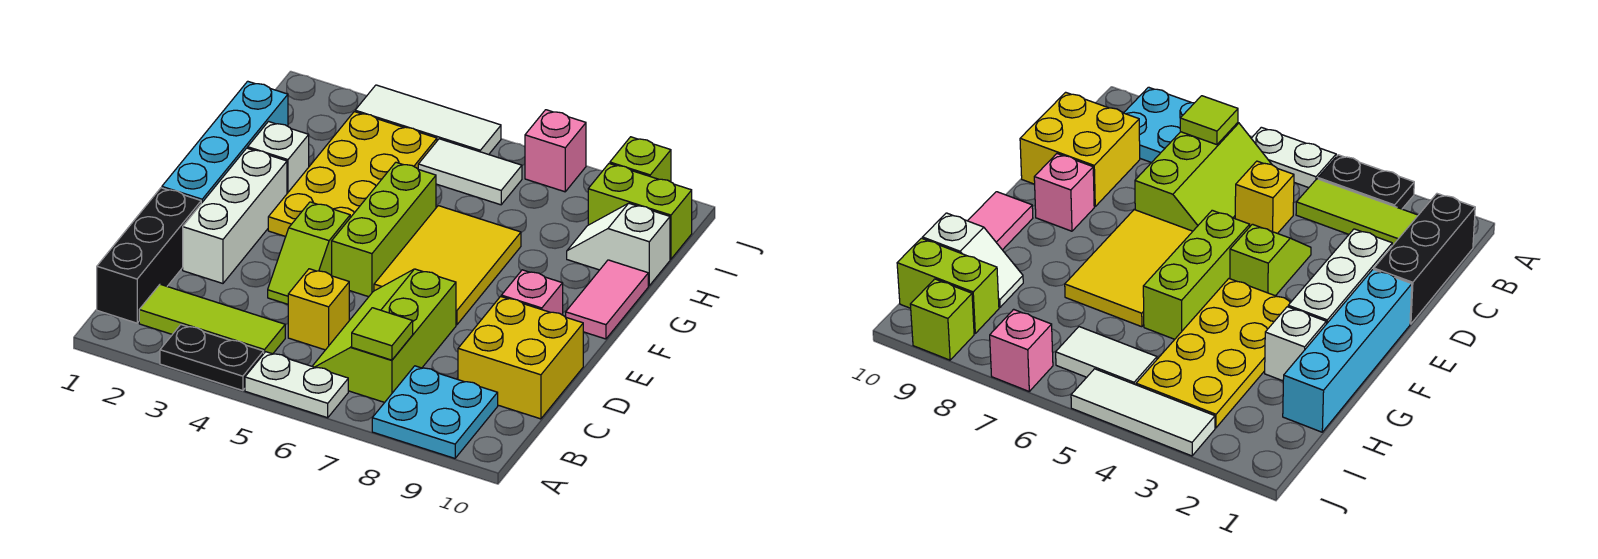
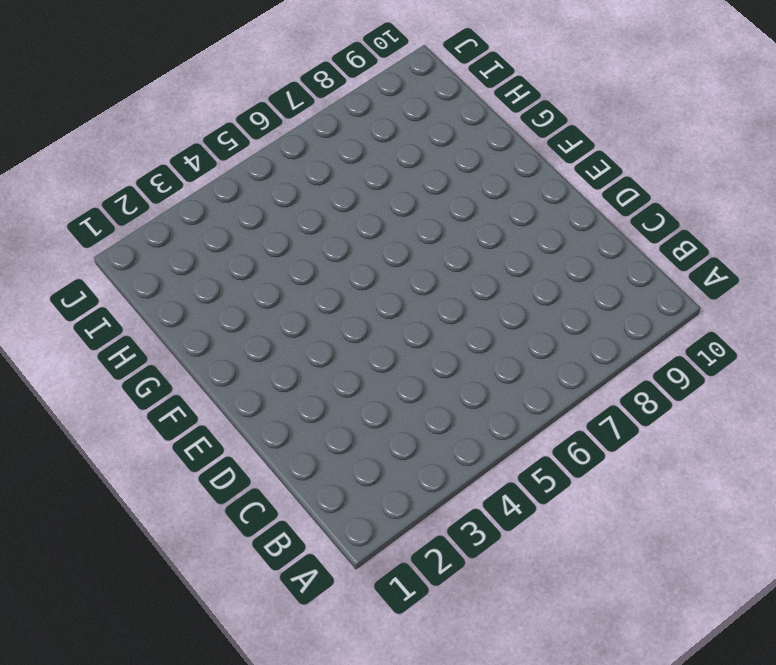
none -> black 1x2 plate [160,325,264,391]
none -> white 1x2 plate [245,352,348,418]
none -> cyan 2x2 plate [372,366,498,458]

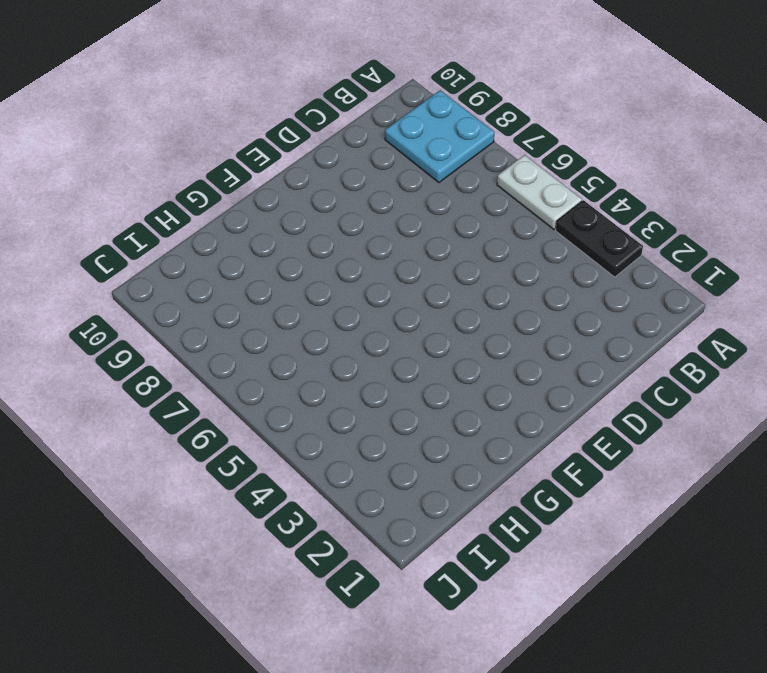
none -> black 1x3 brick [97,188,201,323]
none -> lime 1x3 tile [139,284,285,354]
none -> lime 2x3 slope [312,269,456,402]

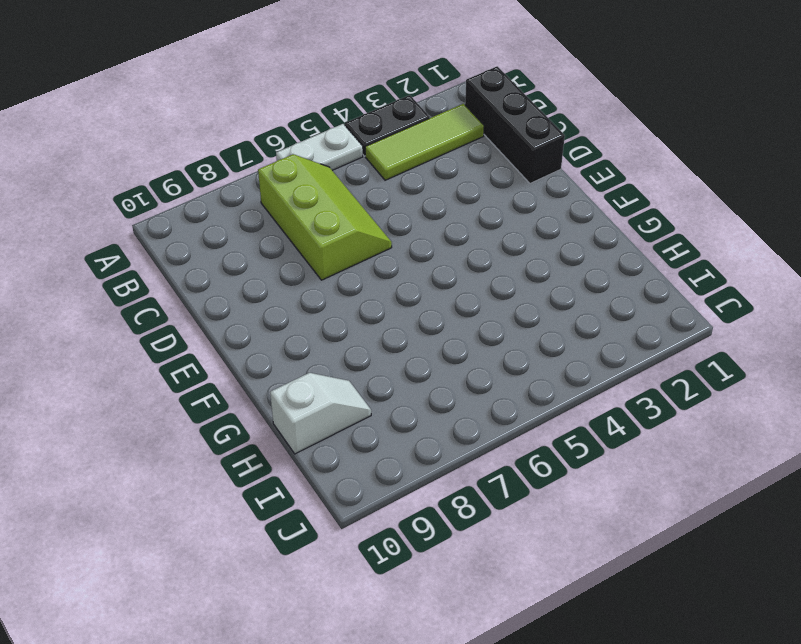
none -> cyan 2x2 plate [372,366,498,458]
none -> yellow 1x1 brick [288,269,349,350]
none -> yellow 2x2 brick [458,297,583,419]

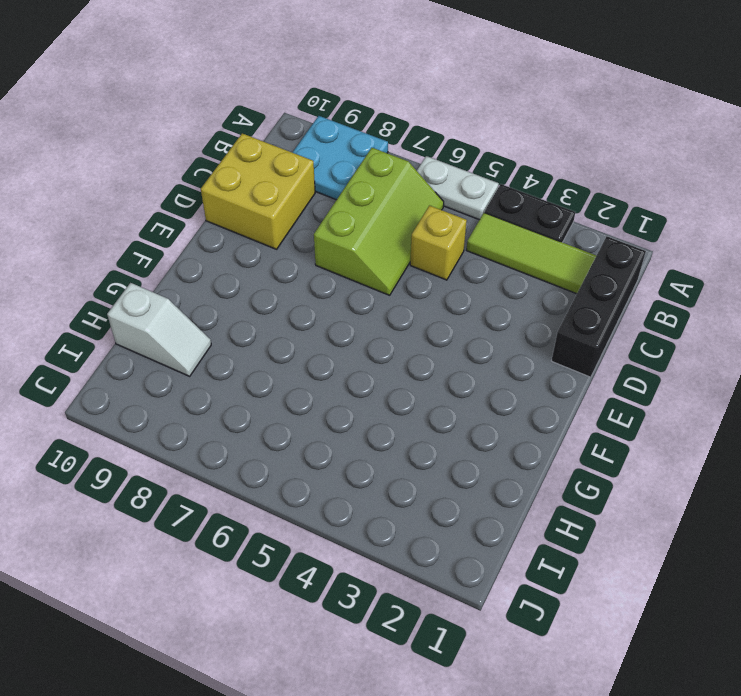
none -> white 1x3 brick [183,148,287,283]
none -> lime 1x2 slope [268,202,350,304]
none -> cyan 1x4 brick [162,81,288,203]

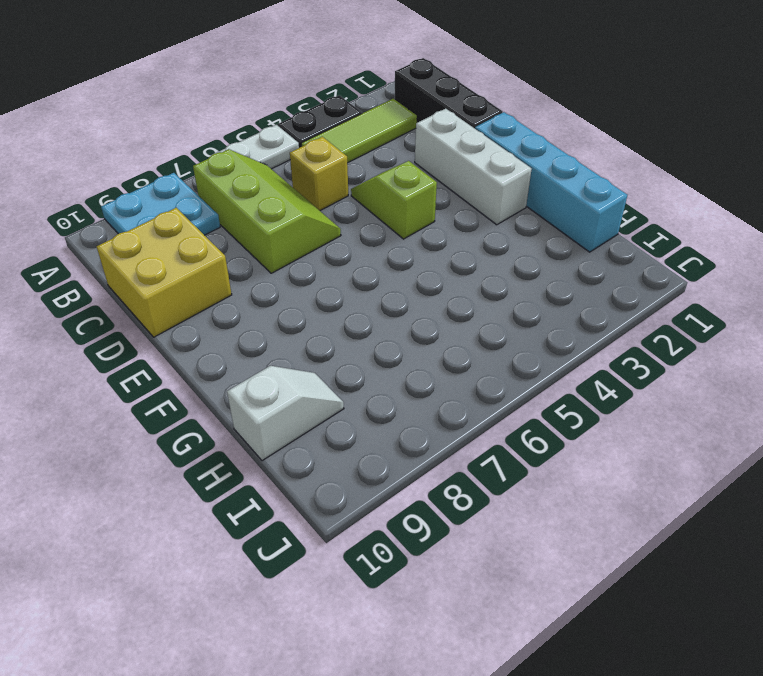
none -> lime 1x3 brick [332,162,436,297]
none -> yellow 2x3 tile [374,206,521,325]
none -> pink 1x1 brick [501,270,563,315]

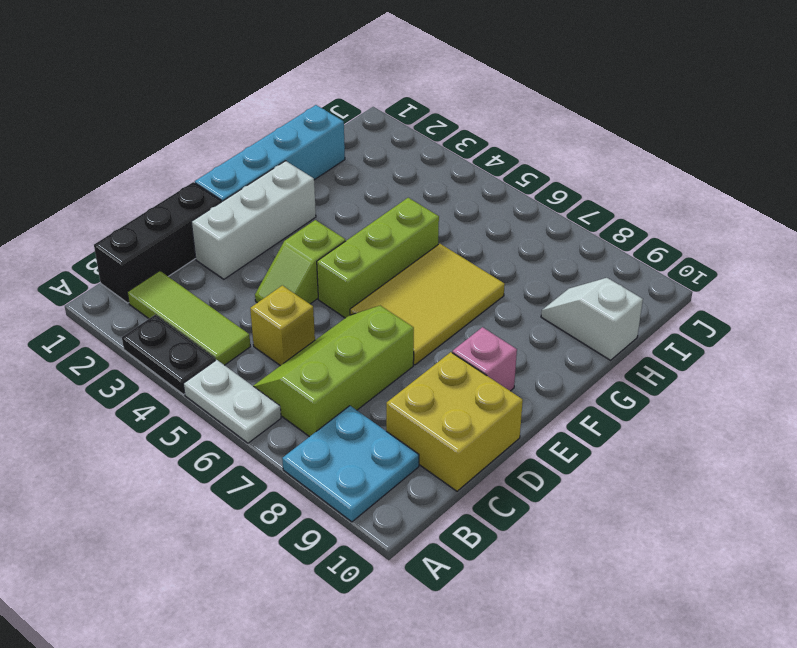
none -> yellow 2x4 plate [268,112,437,237]
none -> pink 1x2 tile [566,260,648,339]
none -> white 1x1 brick [248,122,309,193]

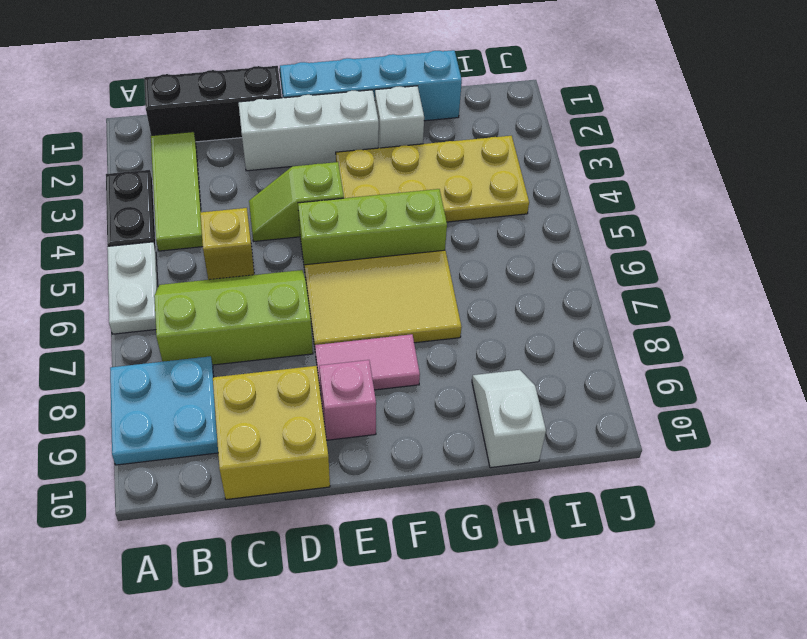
pink 1x2 tile [315,334,420,394] -> pink 1x2 tile moved to [566,260,648,339]
none -> white 1x2 tile [418,139,522,205]
none -> lime 1x2 brick [588,164,692,259]
none -> white 1x3 tile [355,85,501,155]

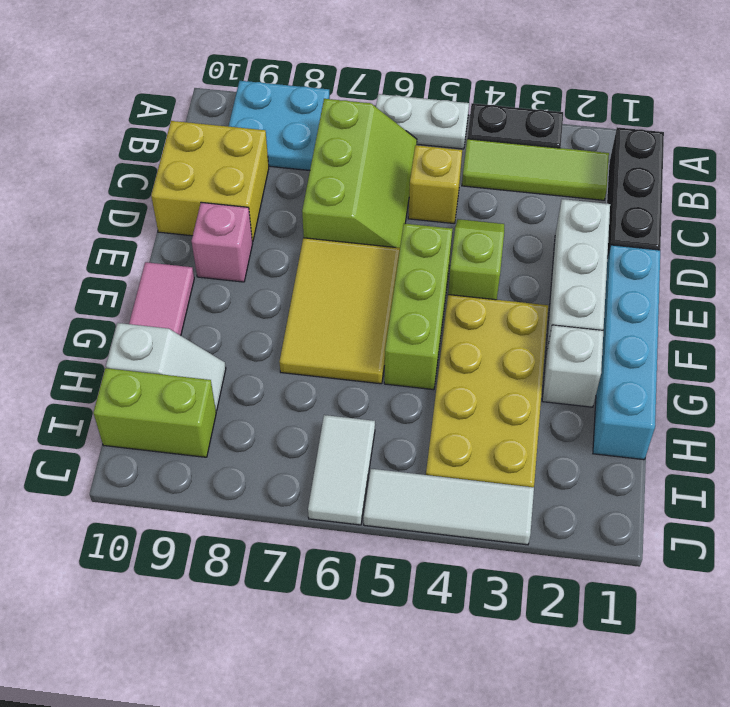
white 1x2 tile [308,415,375,525] -> white 1x2 tile turned to [418,139,522,205]
none -> pink 1x1 brick [525,110,586,192]
none -> lime 1x1 brick [610,137,671,182]
none -> lime 1x1 tile [352,308,413,360]

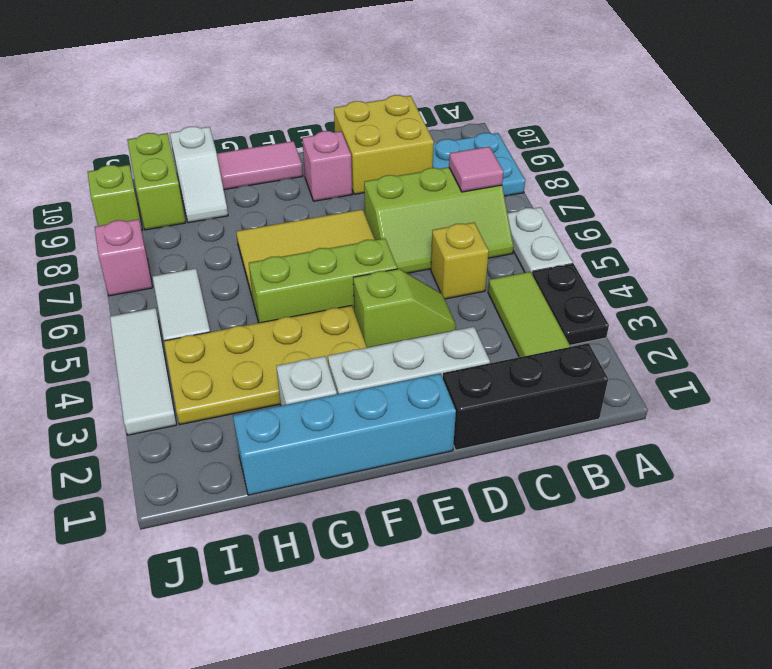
pink 1x1 tile [449,147,503,192] -> lime 1x1 tile [352,308,413,360]

